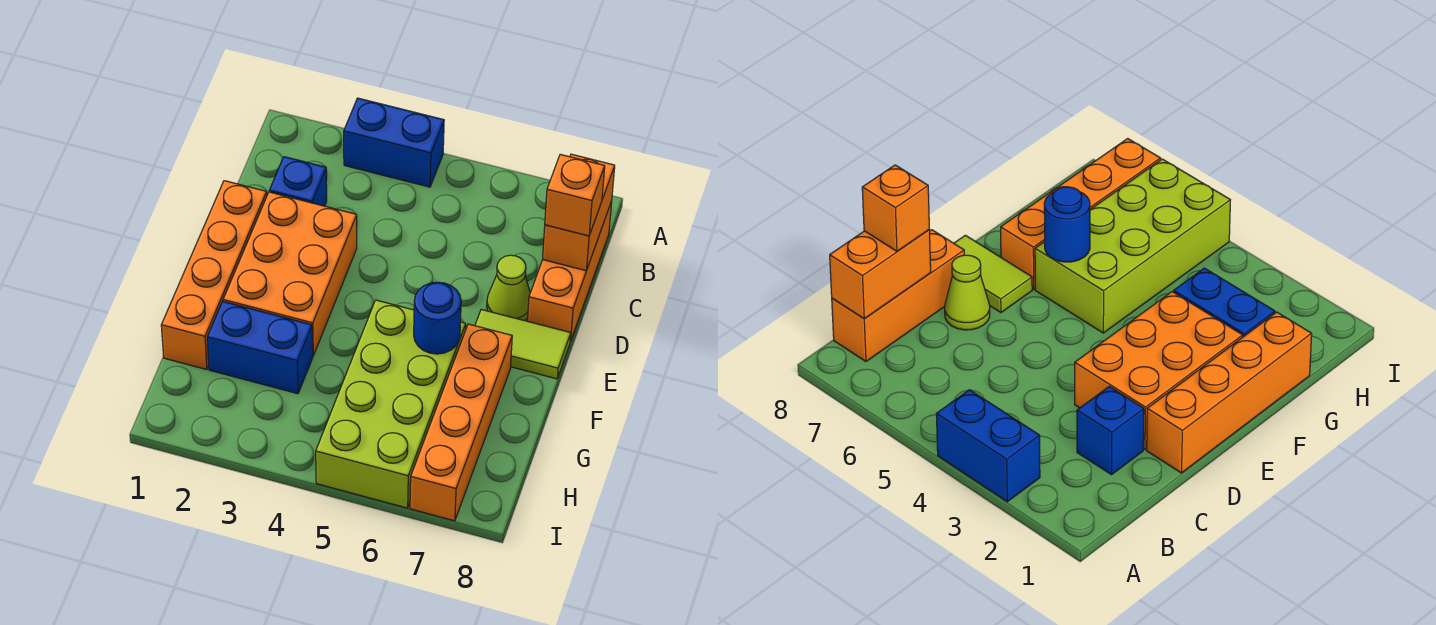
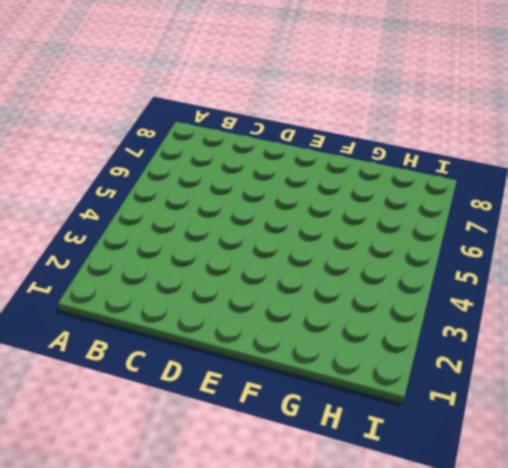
none -> blue 1x2 brick [344,98,444,187]
none -> orange 1x3 brick [528,201,612,341]
none -> blue 1x1 brick [269,157,327,206]

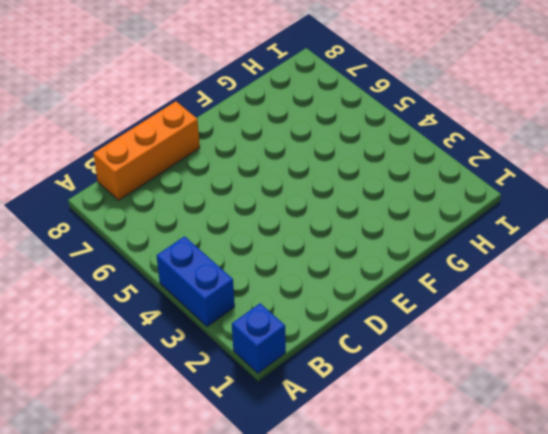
blue 1x1 brick [232,303,286,373] -> blue 1x1 brick moved to [269,157,327,206]
none -> orange 1x4 brick [161,181,267,370]
none -> orange 2x3 brick [223,192,357,356]
none -> lime 1x1 cone [487,255,530,320]

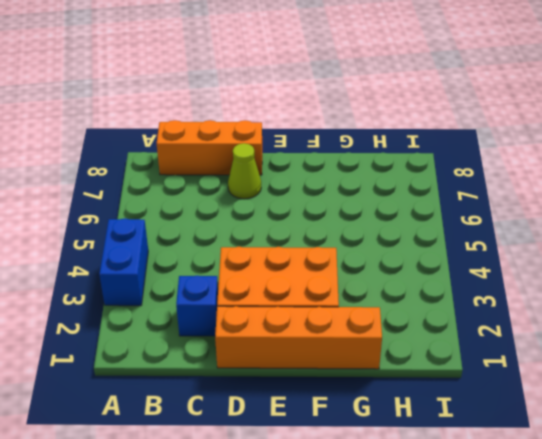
none -> lime 1x2 tile [475,310,571,379]
none -> lime 2x4 brick [316,300,466,508]
none -> orange 1x4 brick [410,324,512,521]

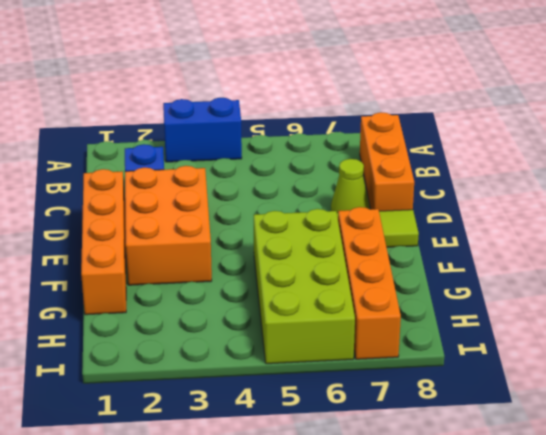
none -> blue 1x2 brick [207,301,313,394]
none -> orange 1x2 brick [543,154,615,271]
none -> blue 1x1 round brick [414,282,461,354]

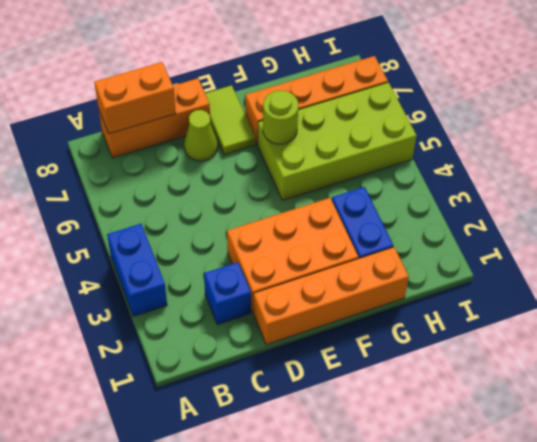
lime 1x1 round brick [263,90,299,144] -> blue 1x1 round brick [414,282,461,354]
none -> orange 1x1 brick [545,154,605,236]

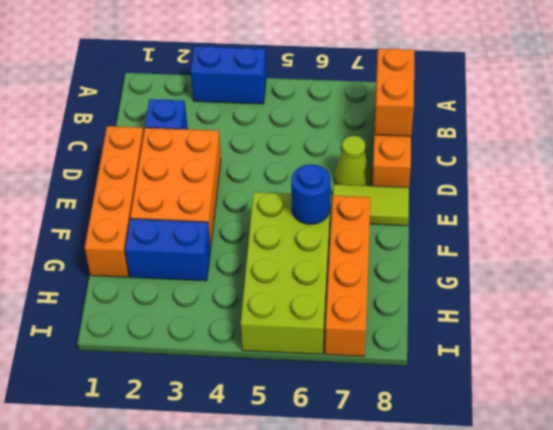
none -> orange 1x1 brick [545,154,605,236]

